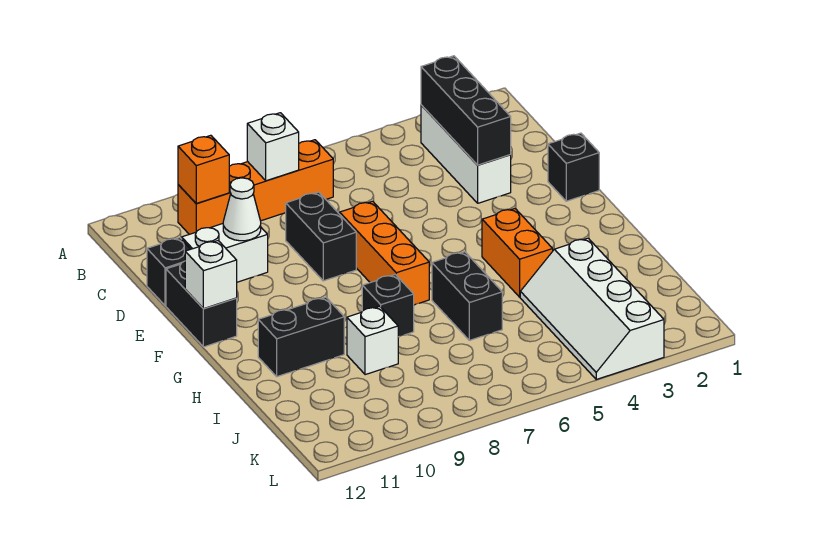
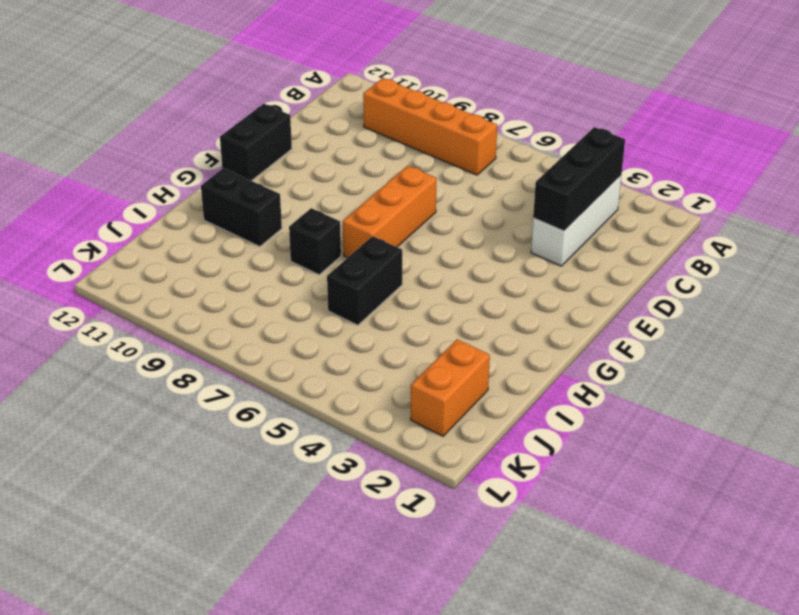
orange 1x2 brick [411,339,490,436] -> orange 1x2 brick moved to [482,209,553,297]
none -> black 1x2 brick [286,192,356,281]
none -> white 1x2 brick [182,224,268,282]
none -> black 1x1 brick [147,238,190,306]

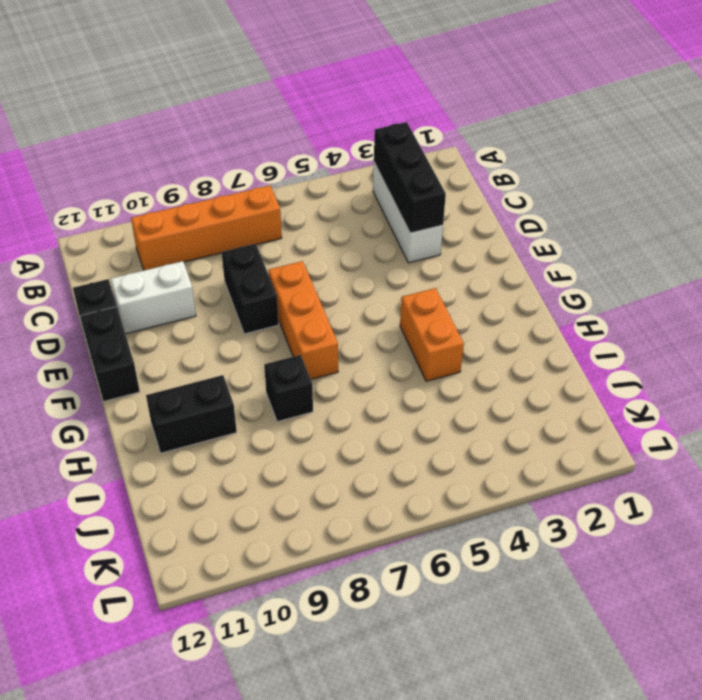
none -> black 1x1 brick [548,133,599,201]
none -> black 1x2 brick [432,252,502,340]
none -> white 2x4 slope [520,238,664,379]

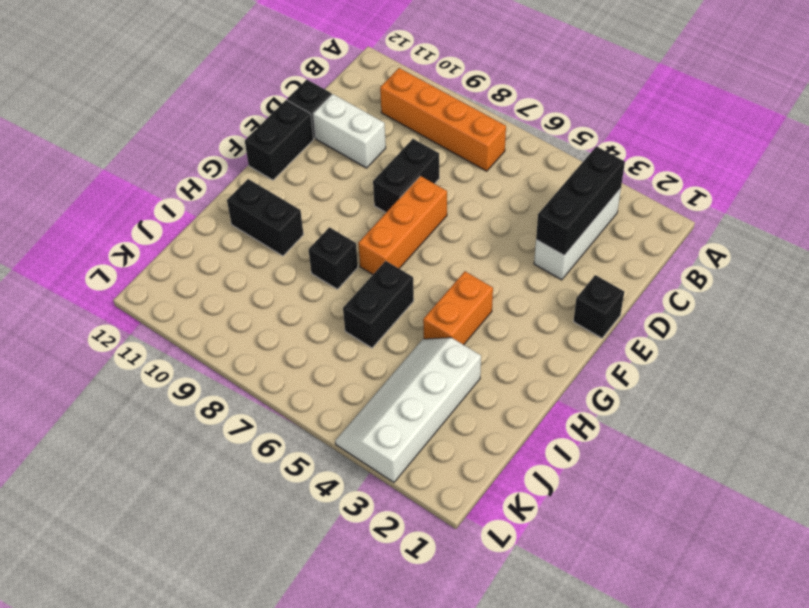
none -> white 1x1 brick [347,307,398,375]
none -> white 1x1 brick [247,113,299,181]
none -> orange 1x1 brick [178,135,229,203]

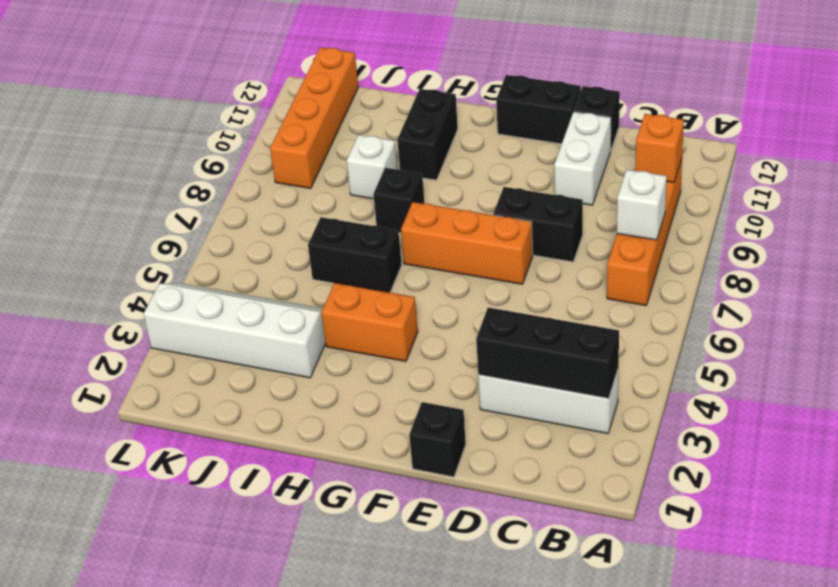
orange 1x4 brick [270,47,358,188] -> none
none -> white 1x1 cone [223,178,261,241]
none -> white 1x1 brick [185,241,237,309]

